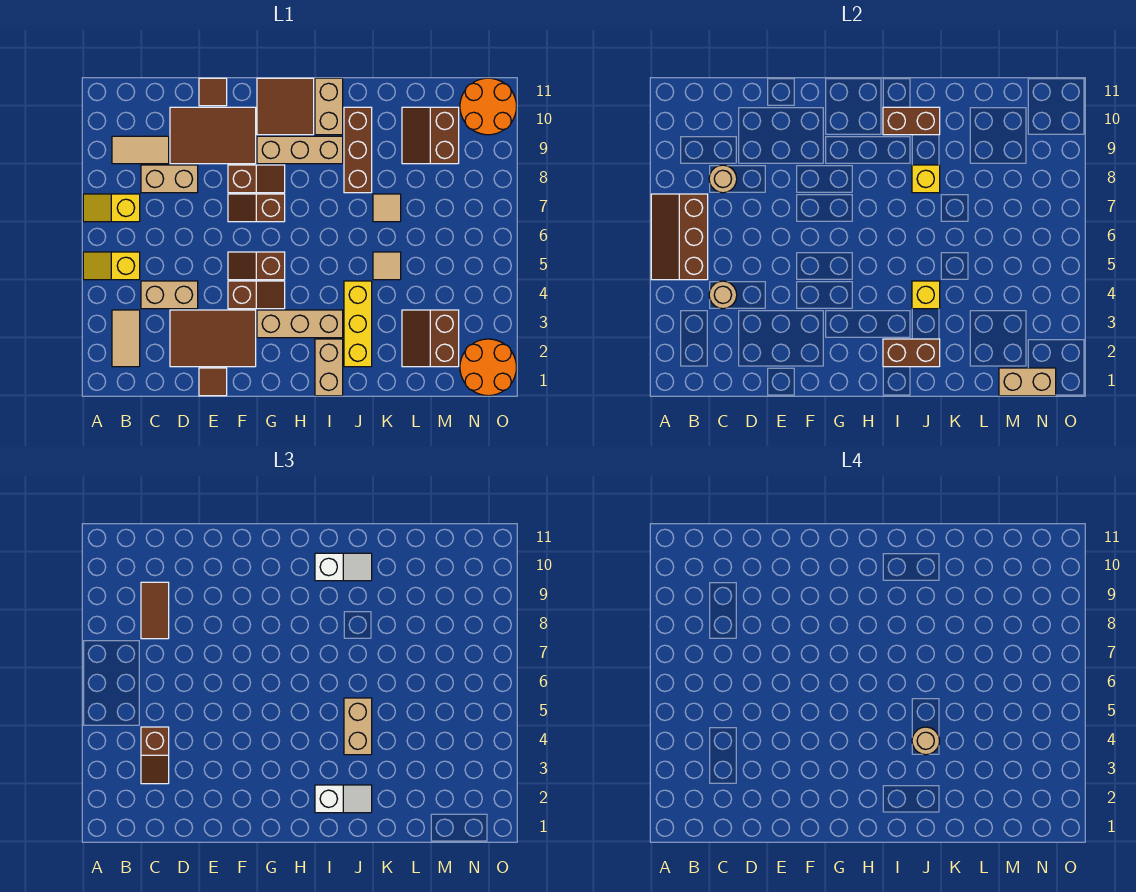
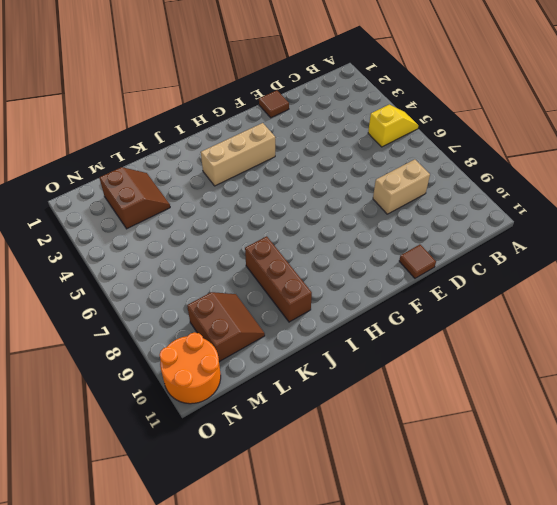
none -> yellow 1x2 slope [83,194,140,222]
none -> tan 1x2 tile [112,310,140,367]
none -> tan 1x2 tile [112,136,169,164]
none -> tan 1x2 brick [141,281,198,309]

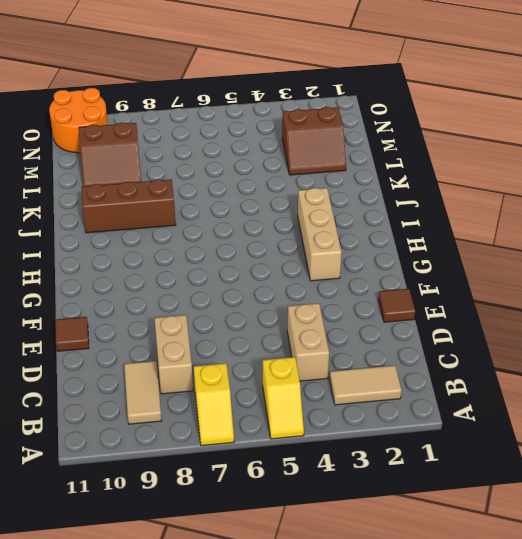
none -> brown 2x3 tile [170,310,256,367]
none -> brown 2x3 tile [170,107,256,164]
none -> brown 1x2 slope [228,281,285,309]
none -> brown 1x2 slope [228,252,285,280]

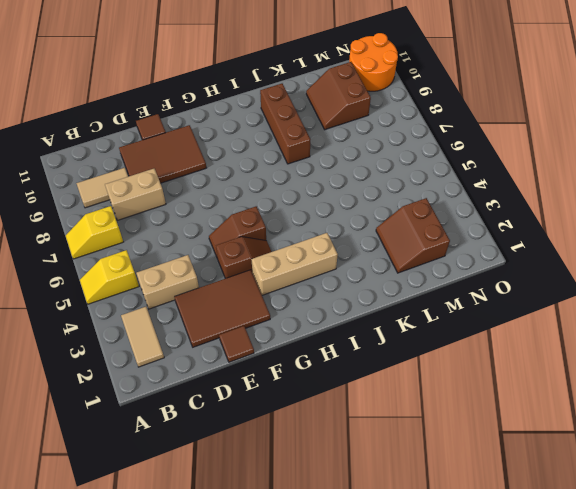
none -> brown 1x2 slope [228,194,285,222]
none -> brown 1x2 slope [228,165,285,193]
none -> tan 1x3 brick [257,136,343,164]
none -> brown 2x2 tile [257,78,314,135]

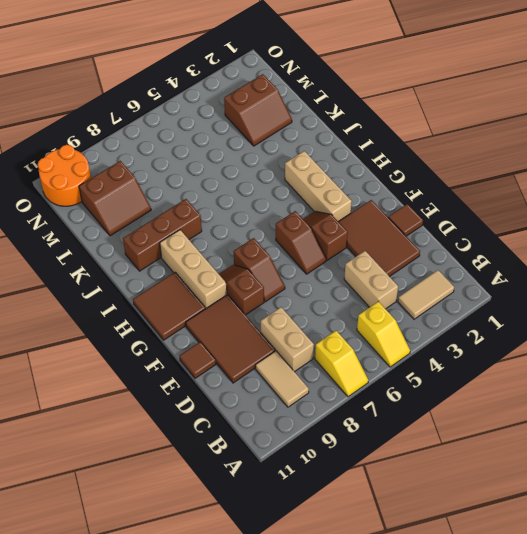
none -> tan 1x2 brick [315,339,343,396]
none -> tan 1x2 brick [315,78,343,135]
none -> yellow 1x3 brick [344,281,372,367]
none -> tan 1x1 tile [373,252,401,280]

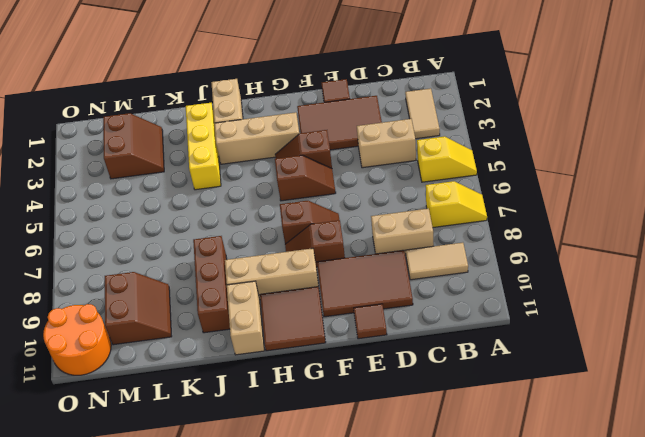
none -> tan 1x1 tile [373,252,401,280]
none -> tan 1x1 tile [373,194,401,222]
none -> orange 2x2 round brick [460,339,516,396]
none -> brown 2x3 slope [651,194,708,280]

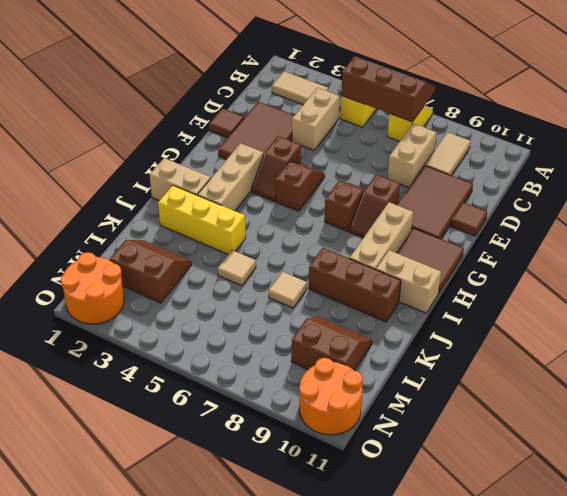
none -> tan 1x1 round brick [709,281,737,309]
none -> tan 1x1 round brick [709,165,737,193]
none -> brown 1x2 brick [883,339,940,367]
none -> brown 1x2 brick [883,107,940,135]

